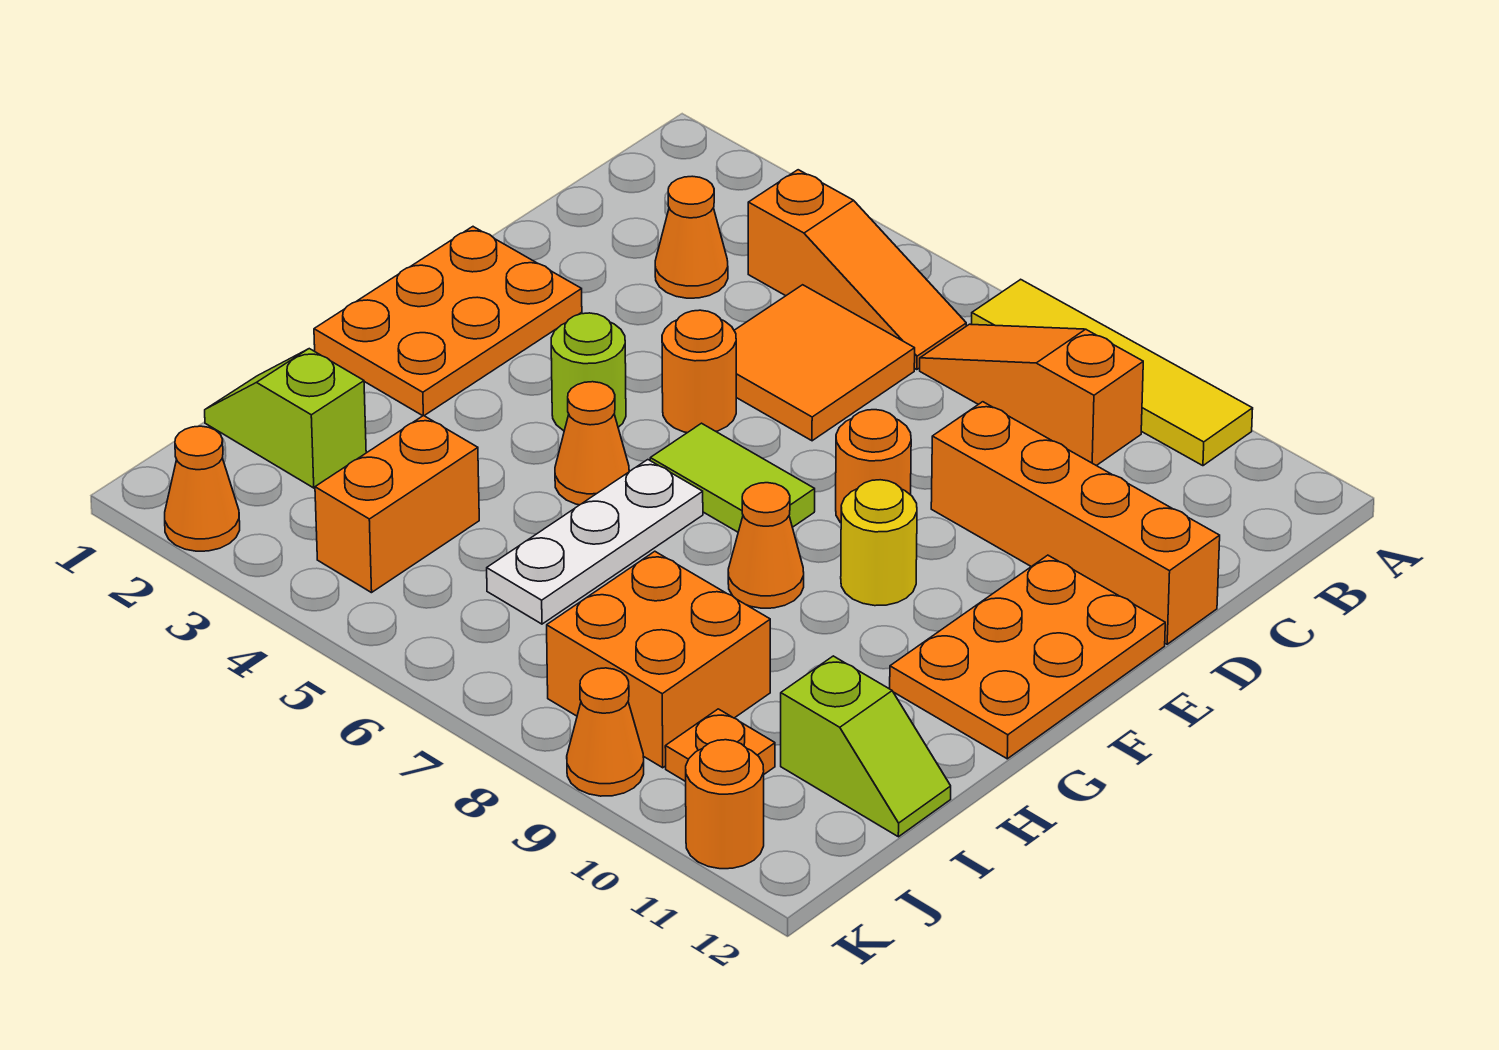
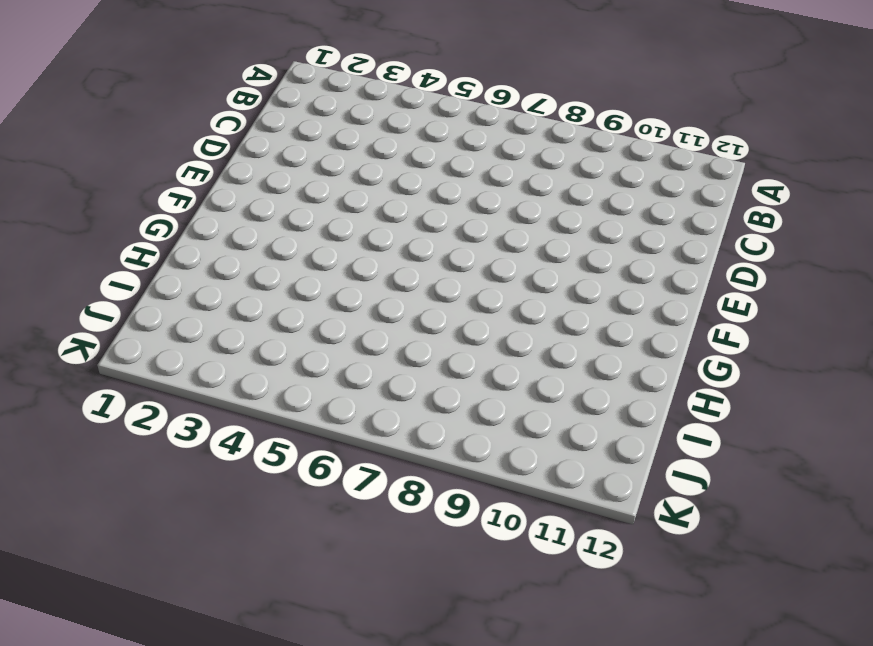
none -> yellow 1x4 tile [972,279,1253,466]
none -> orange 1x3 slope [748,170,966,370]
none -> orange 1x3 slope [920,324,1143,466]

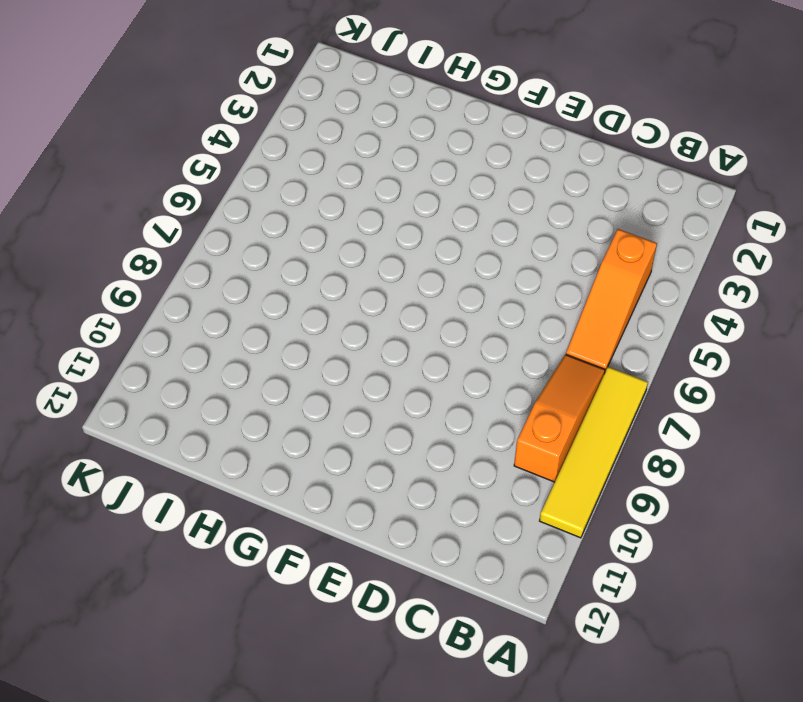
none -> orange 1x1 cone [655,176,728,298]
none -> orange 2x2 tile [734,285,915,441]
none -> orange 1x4 brick [931,402,1220,644]

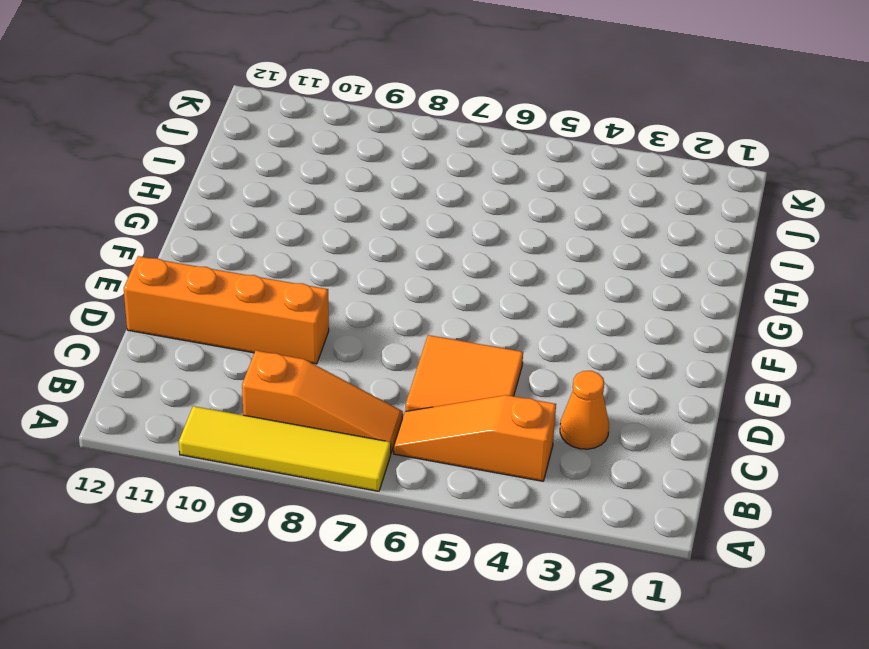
none -> orange 2x3 plate [314,227,582,416]
none -> orange 1x1 round brick [662,310,736,433]
none -> orange 1x1 round brick [836,410,911,523]

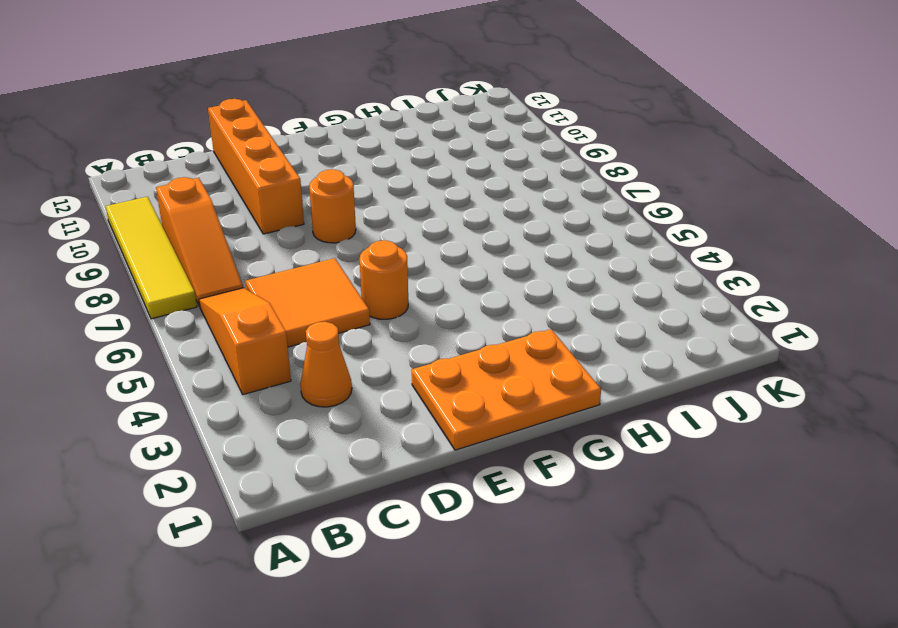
none -> orange 2x3 plate [890,555,1165,759]
none -> lime 1x1 round brick [551,313,626,431]
none -> lime 1x2 tile [650,423,815,532]

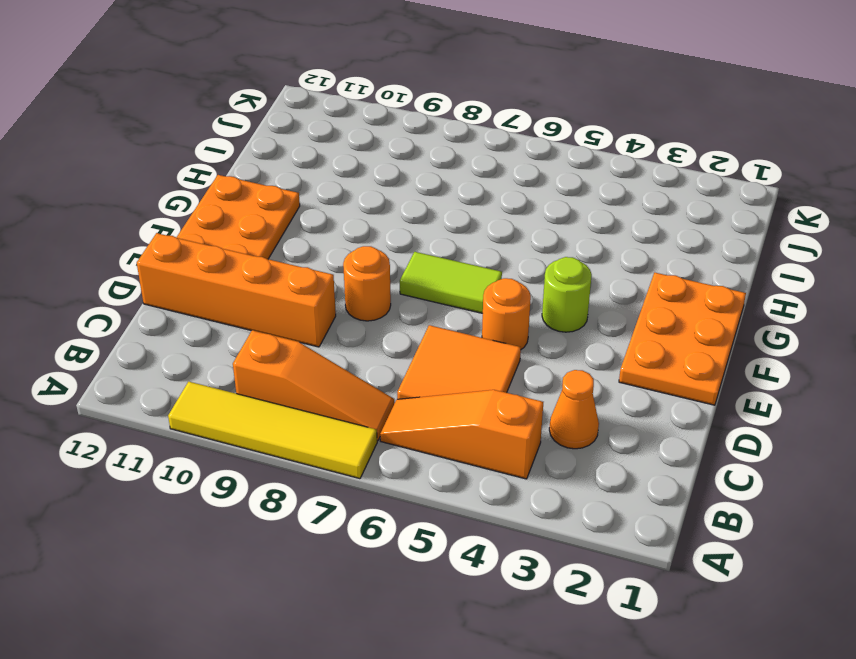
none -> yellow 1x1 round brick [841,480,917,606]
none -> orange 1x1 cone [555,382,629,505]
none -> white 1x3 plate [487,460,703,624]

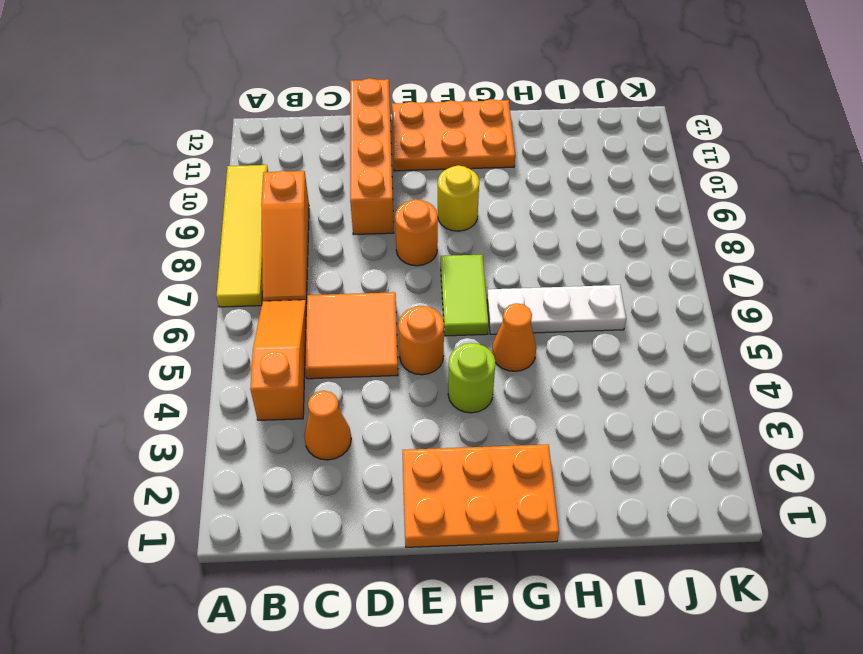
none -> orange 1x1 cone [728,483,804,608]
none -> lime 1x2 slope [205,349,366,488]
none -> orange 1x2 brick [315,415,479,593]

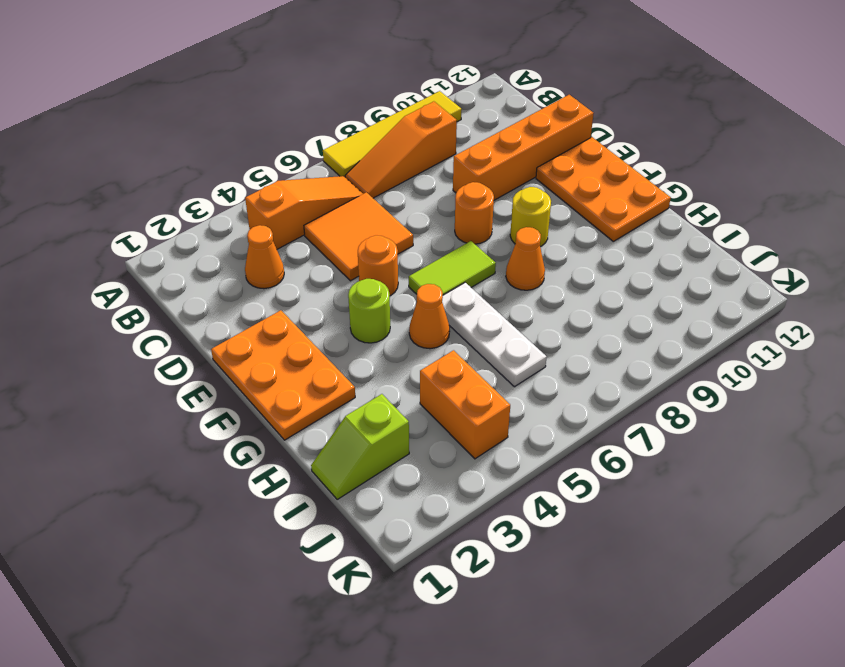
none -> orange 2x2 brick [547,551,770,768]
none -> lime 1x2 slope [781,656,951,837]
none -> orange 1x1 plate [665,709,775,782]

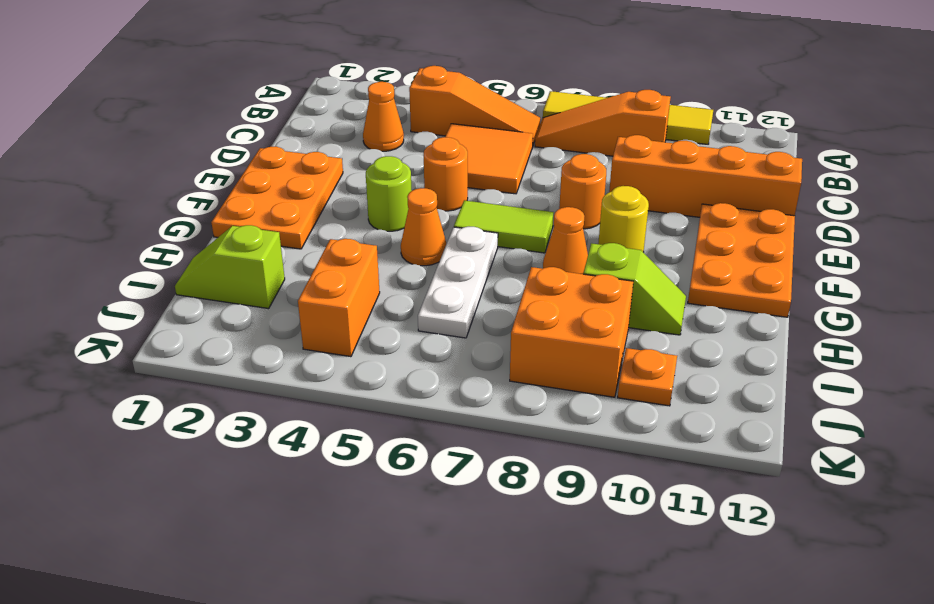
lime 1x2 slope [584,243,686,335] -> lime 1x2 slope moved to [781,656,951,837]
none -> orange 1x1 cone [165,426,240,551]
none -> orange 1x1 cone [567,668,644,796]
none -> orange 1x1 round brick [686,740,764,869]

